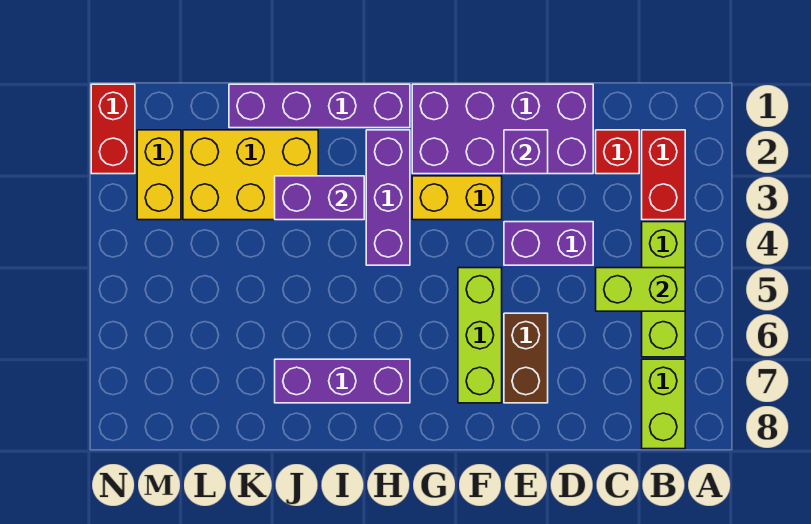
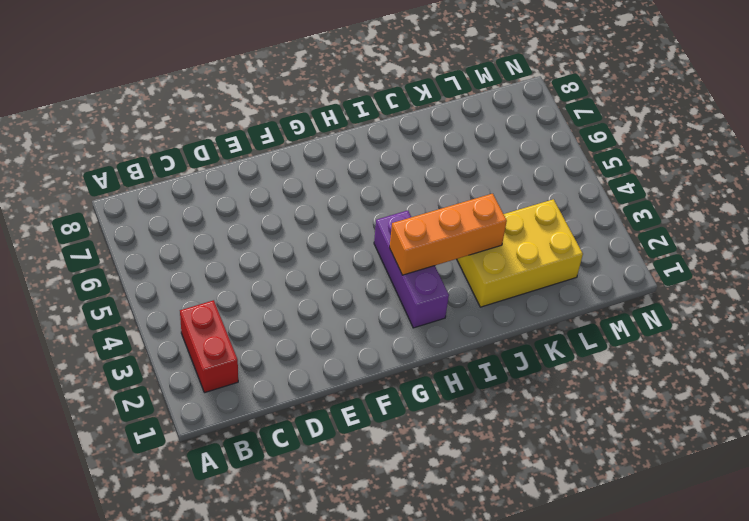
orange 1x3 brick [390,194,507,275] -> purple 1x2 brick [275,176,364,220]
none -> lime 1x3 brick [642,222,685,357]
none -> lime 1x2 brick [642,359,685,449]
none -> red 1x1 brick [596,130,639,174]

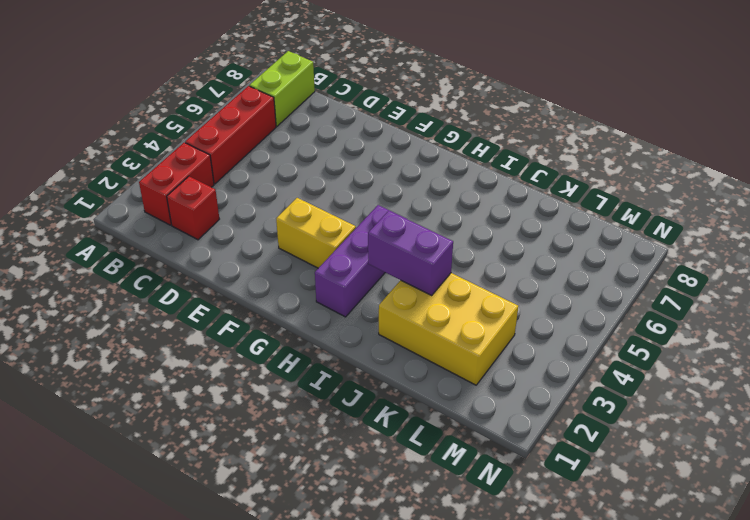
red 1x3 brick [185,86,276,184] -> lime 1x3 brick [642,222,685,357]
none -> purple 2x4 brick [412,84,593,174]
none -> purple 1x2 brick [504,222,593,265]
none -> brown 1x2 brick [504,313,548,403]

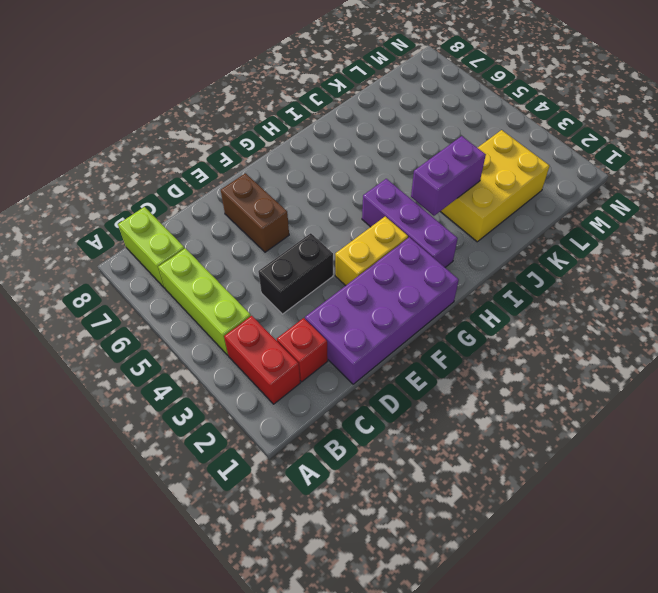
black 1x2 brick [258,233,333,314] -> purple 1x2 brick [504,222,593,265]
none -> lime 1x3 brick [458,268,502,403]
none -> purple 1x4 brick [229,84,410,128]
none -> purple 1x3 brick [275,359,410,403]

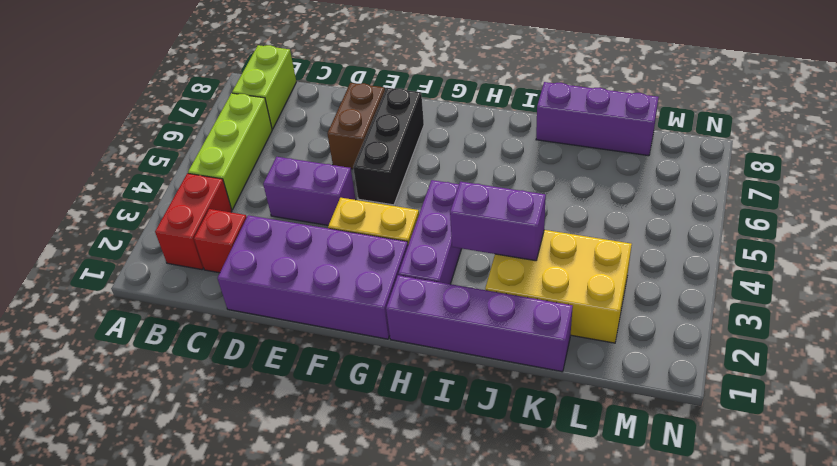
black 1x3 brick [353,88,424,205] -> lime 1x3 brick [458,268,502,403]
purple 1x3 brick [536,82,659,156] -> purple 1x3 brick moved to [275,359,410,403]
none -> yellow 1x2 brick [137,130,181,220]
none -> red 1x2 brick [91,84,135,174]
none -> lime 1x2 brick [596,268,685,311]

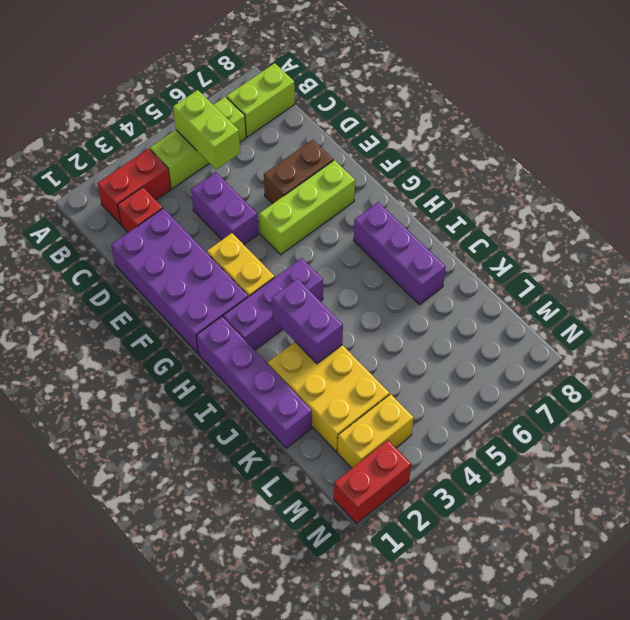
none -> purple 1x1 brick [504,130,548,174]

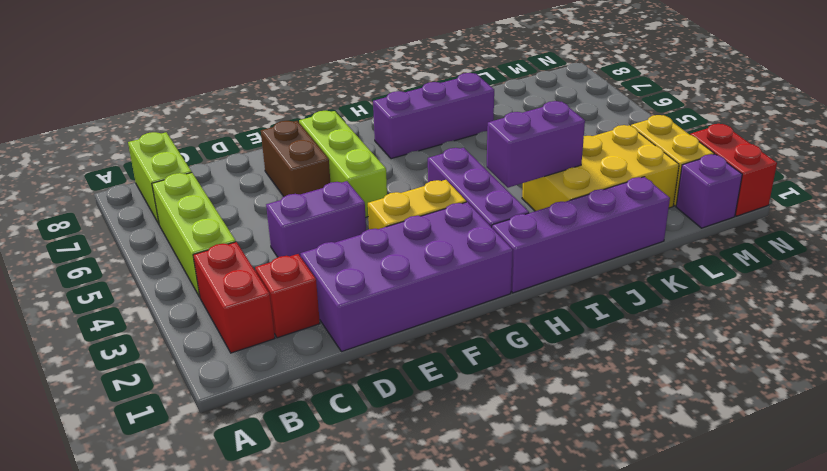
purple 1x1 brick [676,154,742,228] -> purple 1x1 brick moved to [504,130,548,174]
none -> lime 1x2 brick [596,268,685,311]

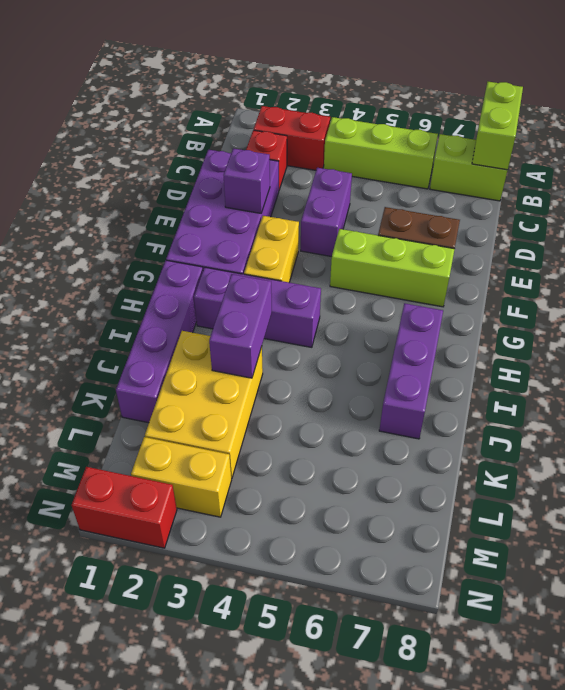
lime 1x2 brick [472,82,523,170] -> lime 1x2 brick moved to [596,268,685,311]

